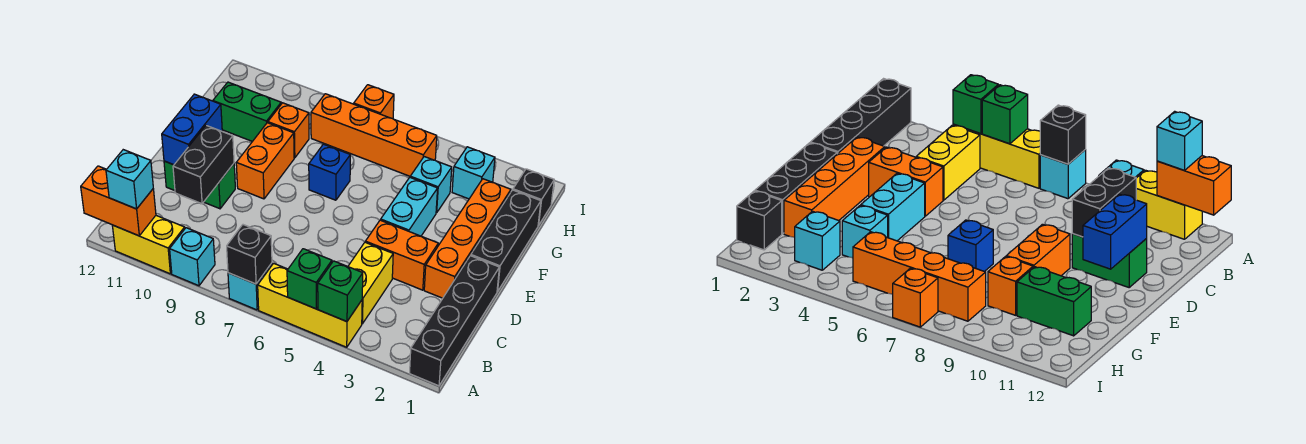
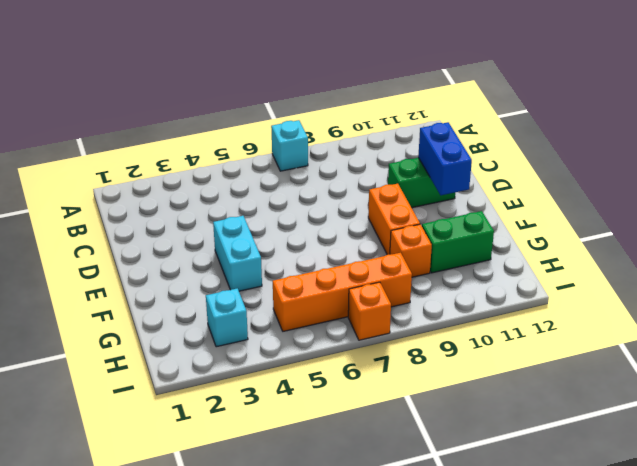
none -> black 1x4 brick [410,256,499,386]
none -> yellow 1x3 brick [258,263,362,347]
none -> cyan 1x1 brick [170,228,215,286]

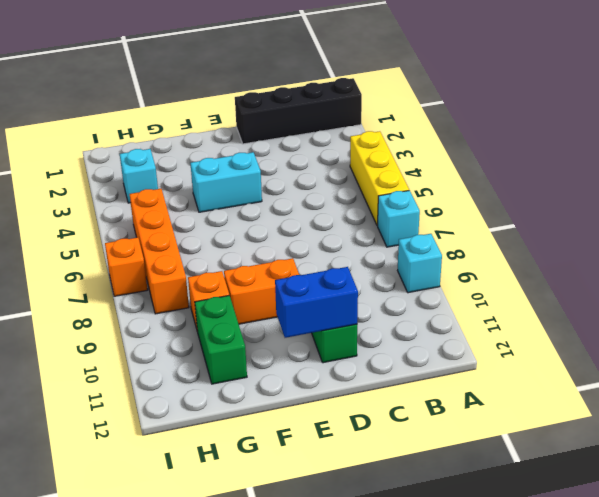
none -> yellow 1x2 brick [112,216,185,274]
none -> yellow 1x2 brick [348,242,393,324]
none -> orange 1x4 brick [424,179,511,298]

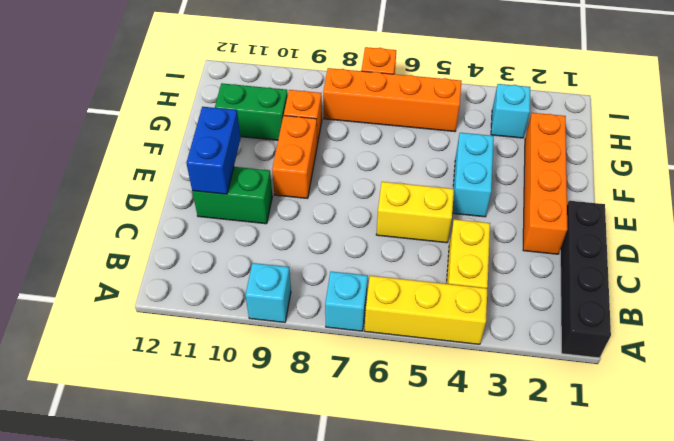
yellow 1x2 brick [376,182,454,243] -> yellow 1x2 brick moved to [112,216,185,274]
none -> orange 1x2 brick [365,220,438,290]
none -> black 1x3 brick [471,190,541,292]
none -> blue 1x1 brick [309,144,350,200]

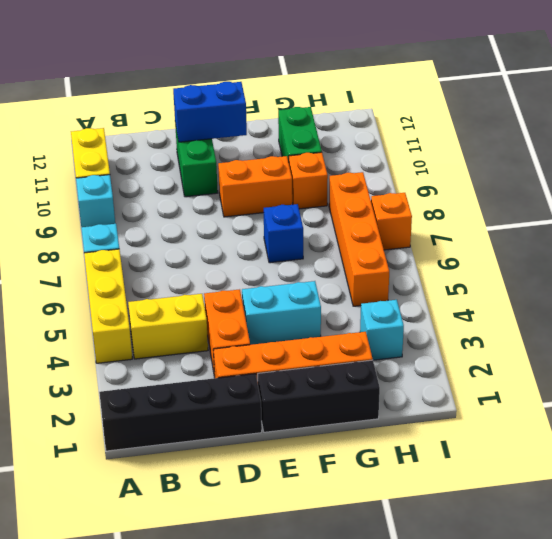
none -> cyan 1x1 brick [410,157,452,213]
none -> black 1x1 brick [513,169,554,226]
none -> green 1x1 brick [318,261,363,322]

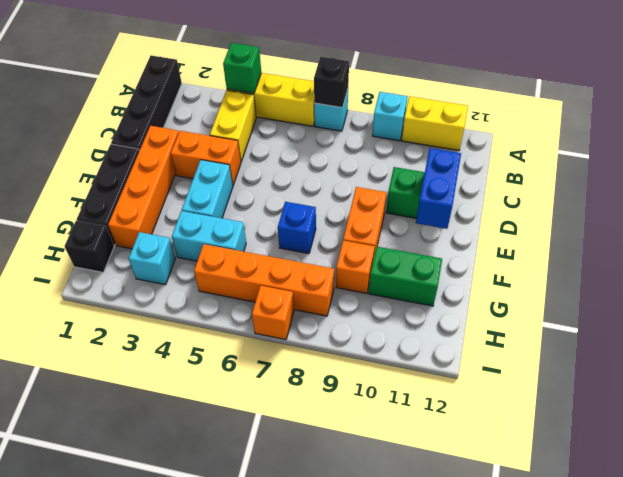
cyan 1x2 brick [172,211,246,261] -> cyan 1x1 brick [410,157,452,213]
none -> green 1x1 brick [287,249,332,309]
none -> orange 1x2 brick [81,166,156,236]
none -> black 1x2 brick [173,125,234,204]

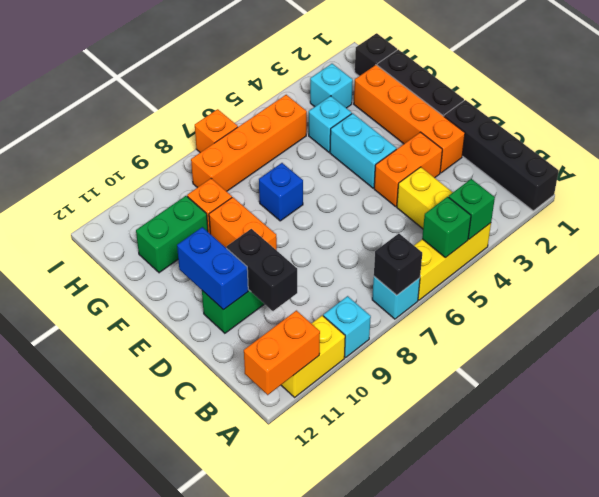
none -> cyan 1x1 brick [106,150,153,209]

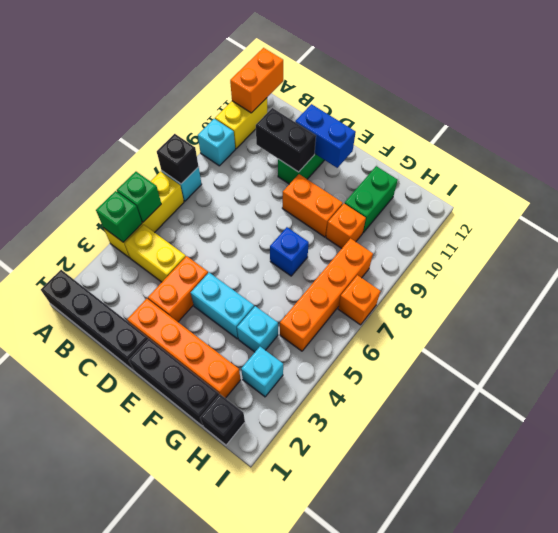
none -> cyan 1x1 brick [106,150,153,209]

